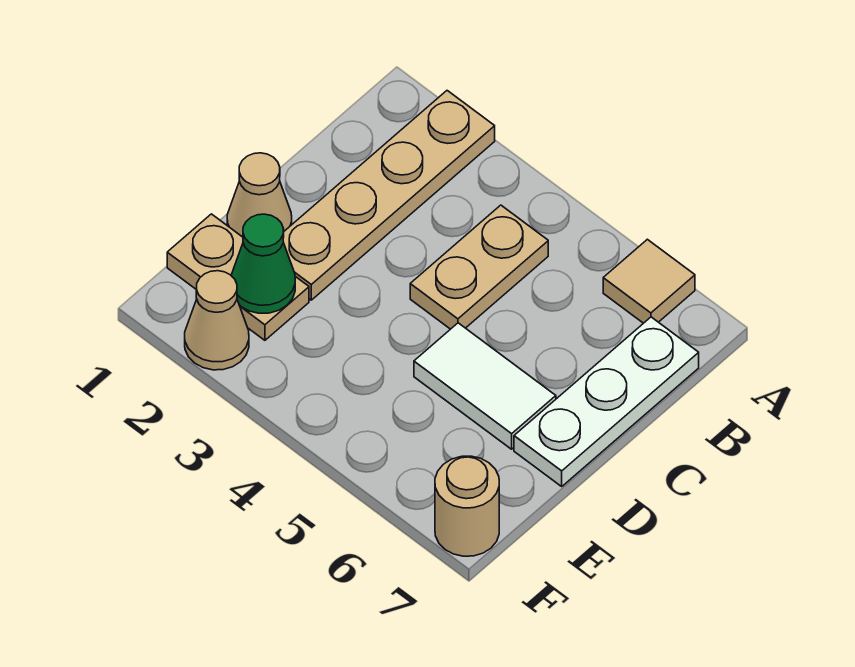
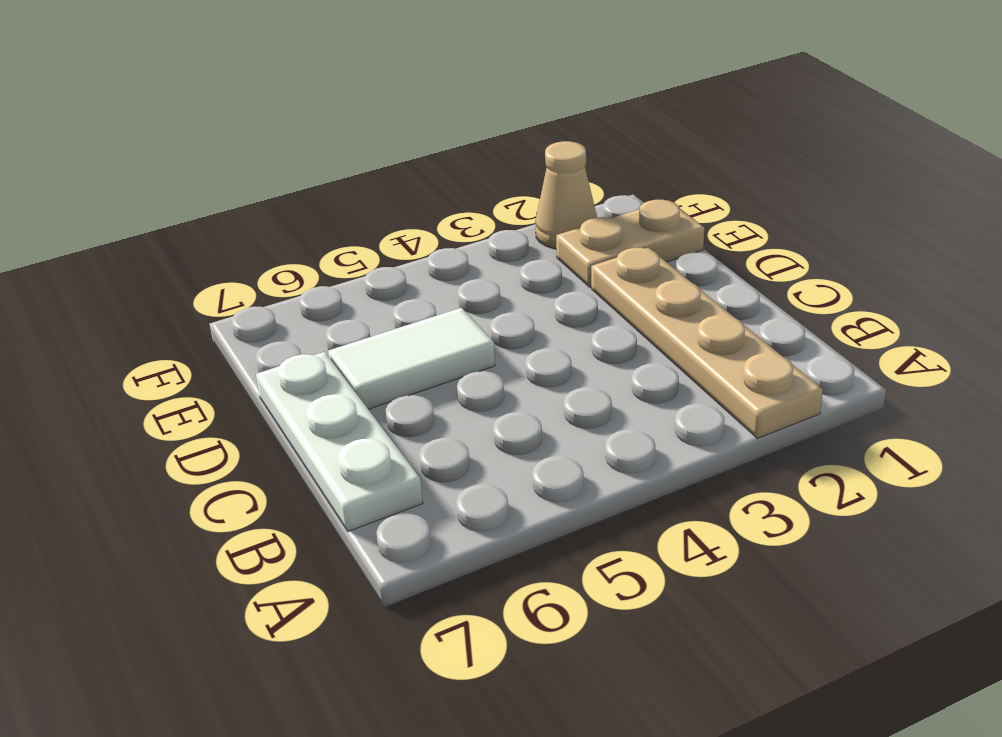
none -> tan 1x1 tile [603,239,695,323]
none -> tan 1x2 plate [410,205,548,329]

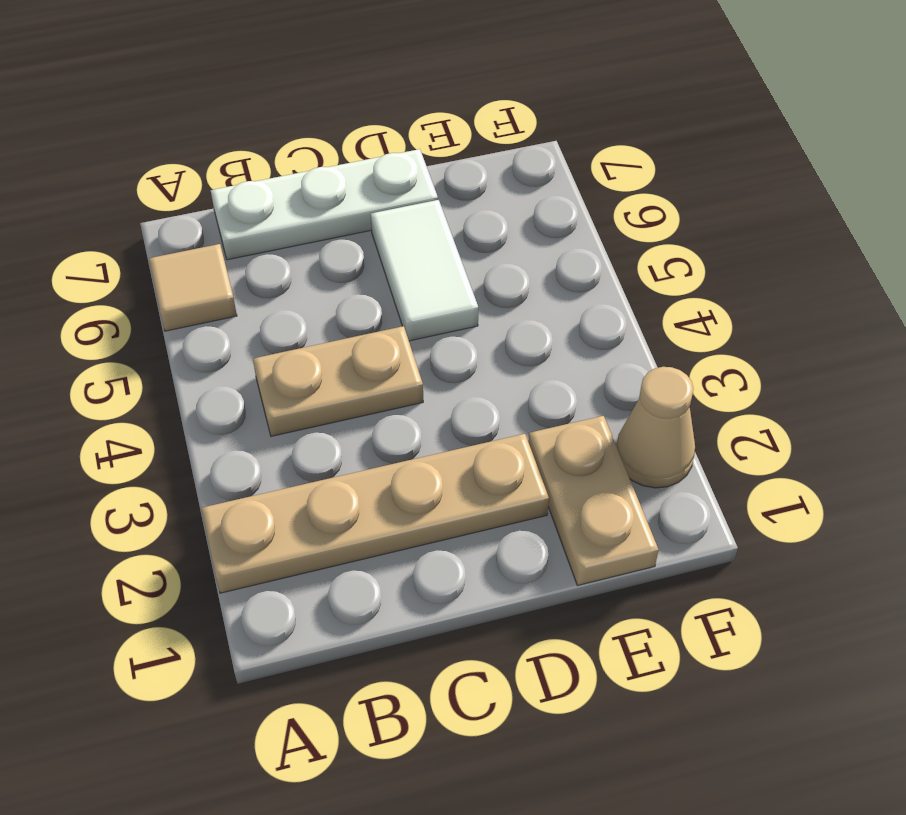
none -> tan 1x1 cone [227,153,292,237]
none -> tan 1x1 round brick [435,456,499,556]

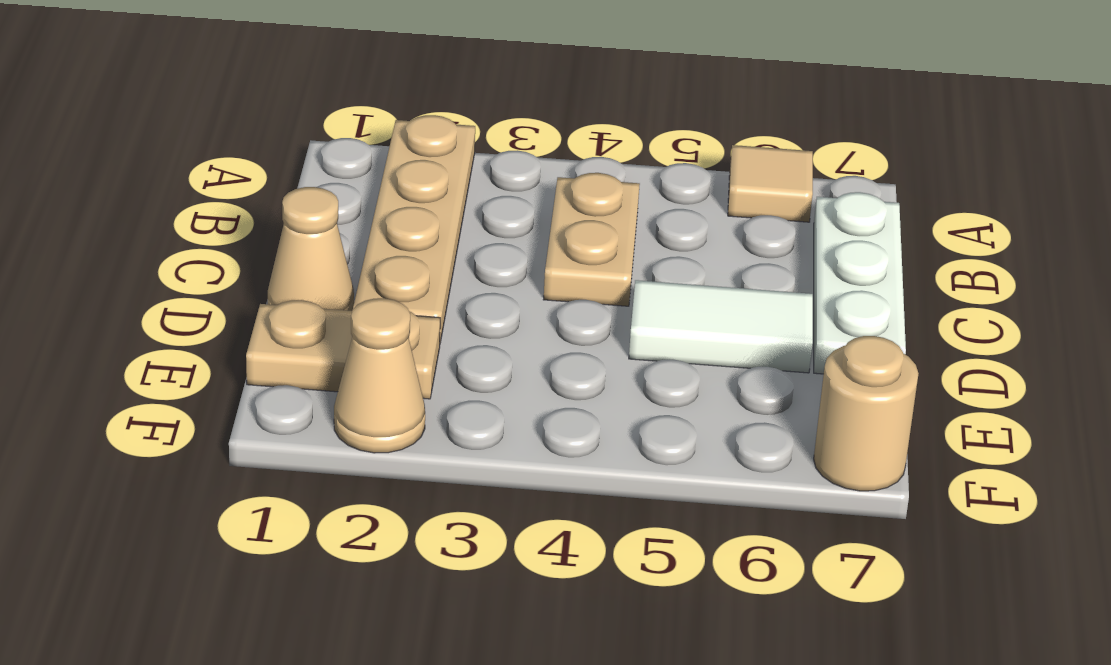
none -> green 1x1 cone [231,214,295,313]

